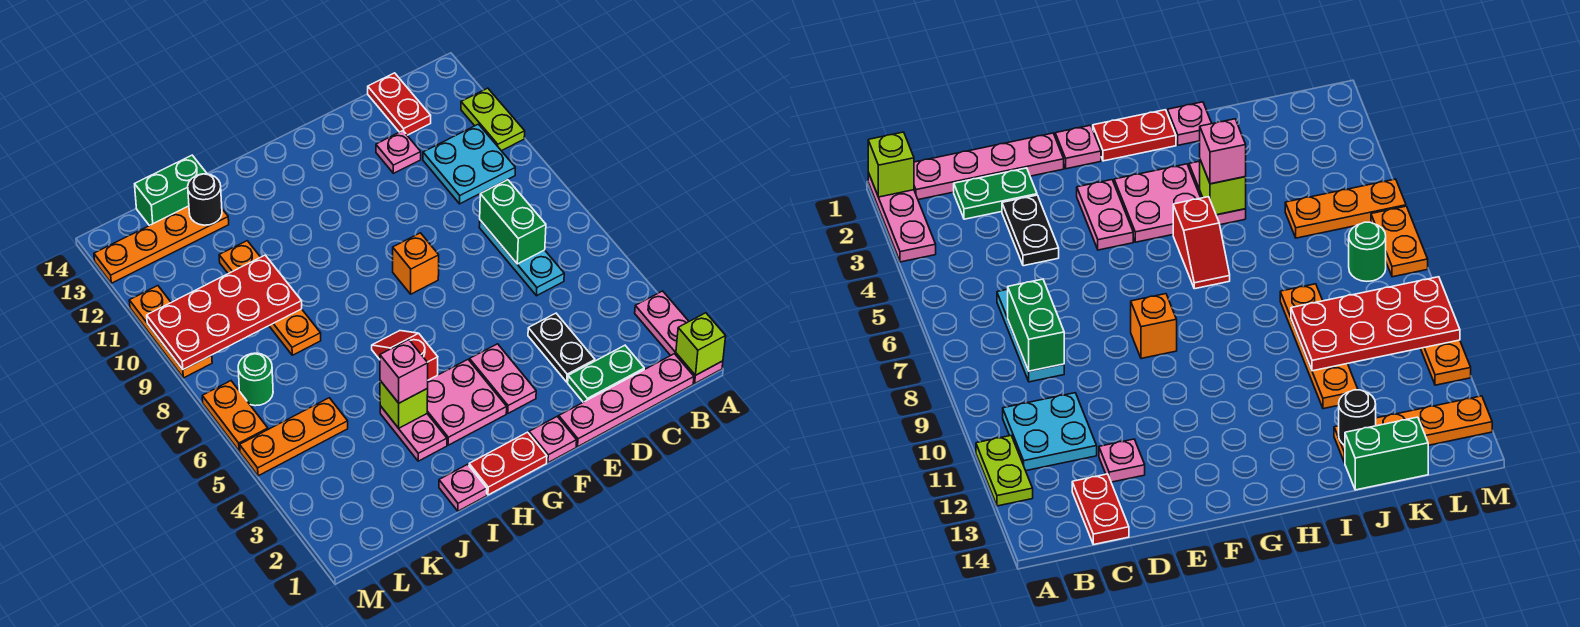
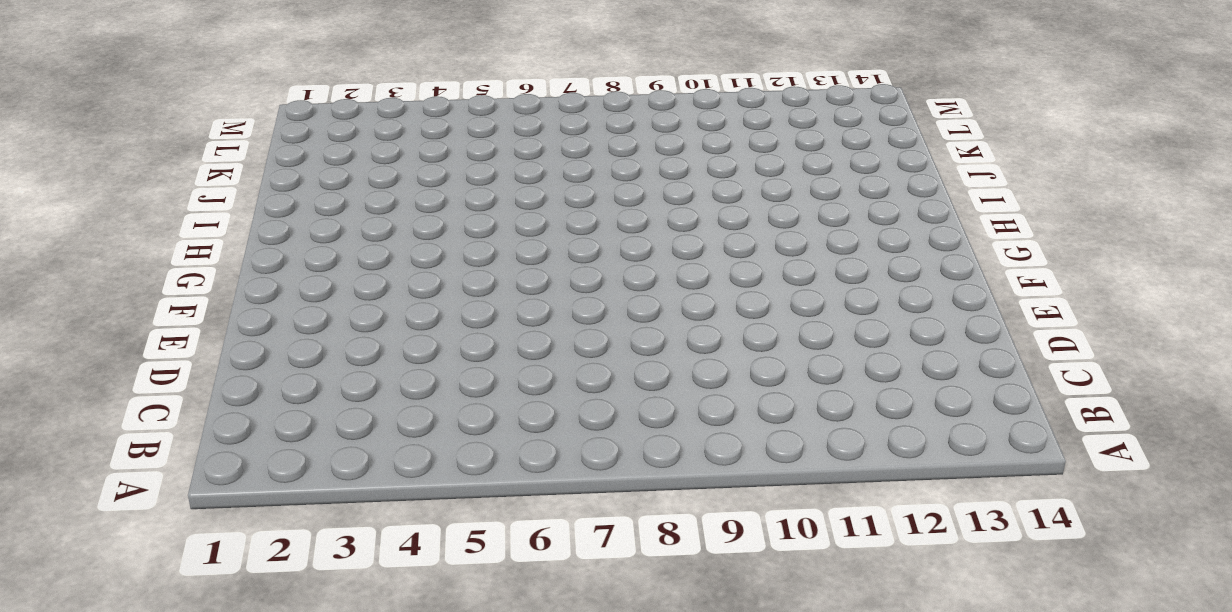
none -> pink 1x3 plate [635,291,723,383]
none -> lime 1x2 plate [461,88,525,151]
none -> pink 1x4 plate [559,354,694,446]
none -> cyan 2x2 plate [423,124,515,204]

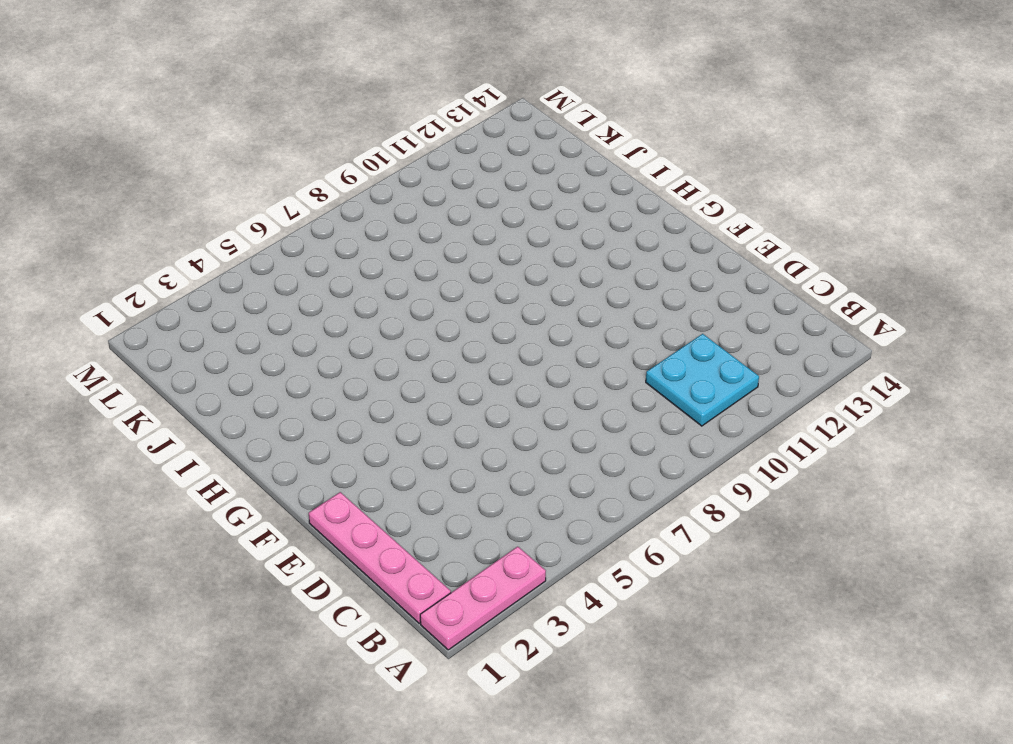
none -> lime 1x2 plate [461,88,525,151]
none -> green 1x2 plate [568,345,644,402]
none -> cyan 1x3 plate [479,220,564,296]
none -> red 1x2 plate [368,73,431,135]

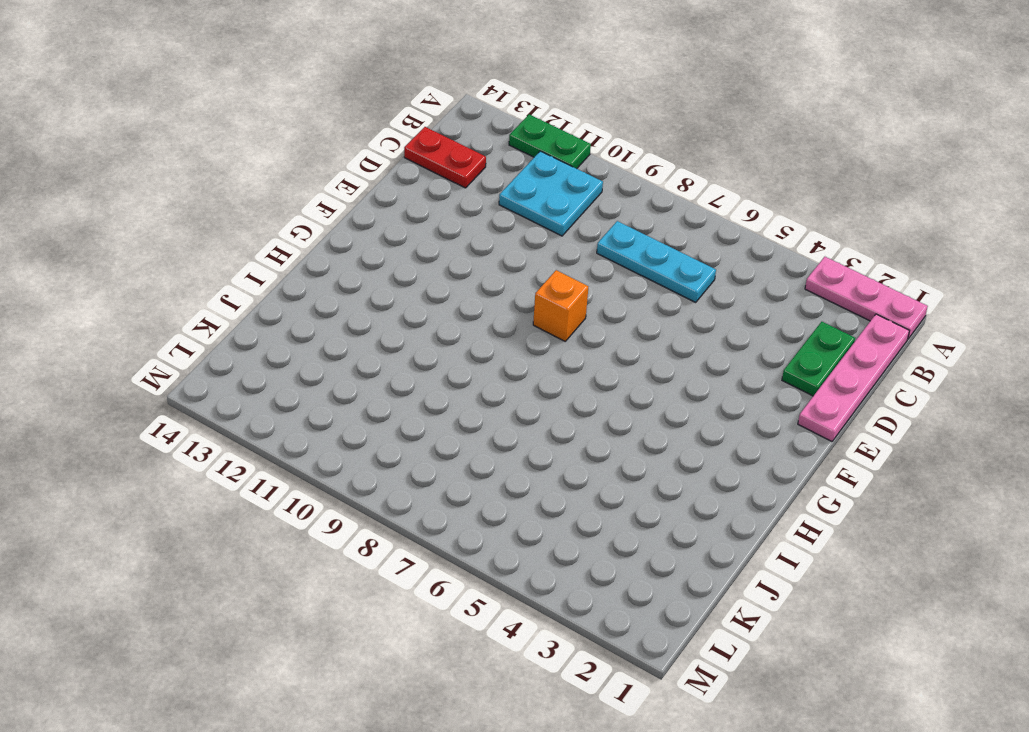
green 1x2 plate [509,114,591,169] -> lime 1x2 plate [461,88,525,151]
none -> black 1x2 plate [528,313,595,382]
none -> pink 1x1 plate [376,131,421,173]
none -> pink 1x1 plate [529,416,577,463]
none -> pink 1x2 plate [470,344,536,413]

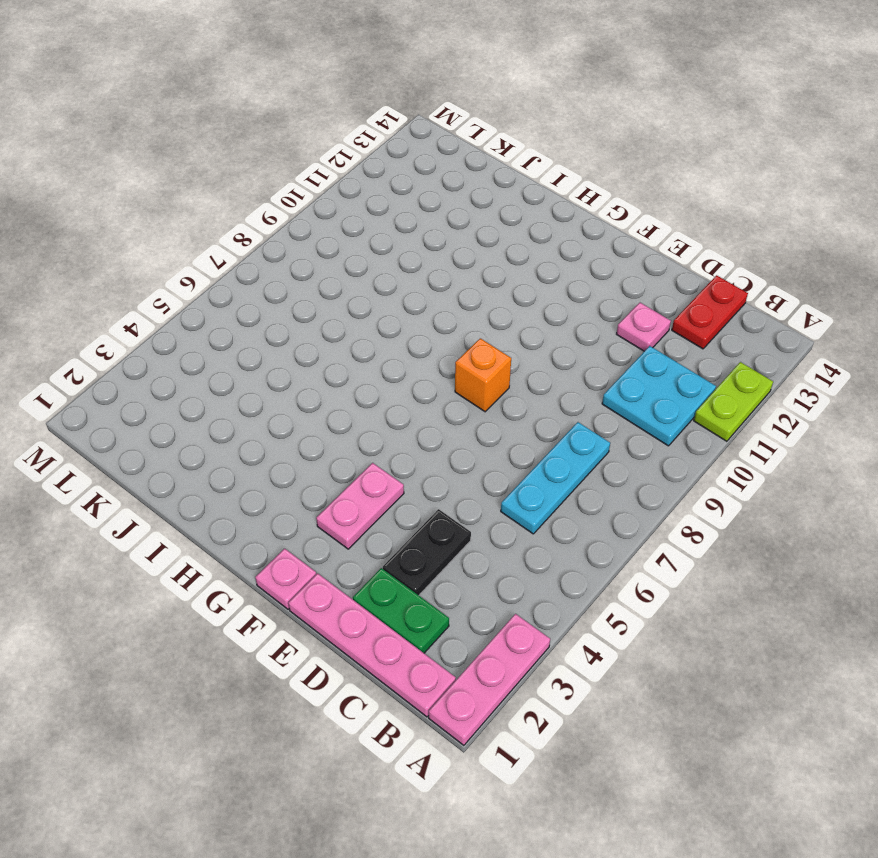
none -> red 1x2 plate [469,432,547,495]
none -> pink 2x2 plate [427,360,507,445]
none -> red 1x2 slope [372,331,438,380]
none -> pink 1x1 plate [439,464,487,511]

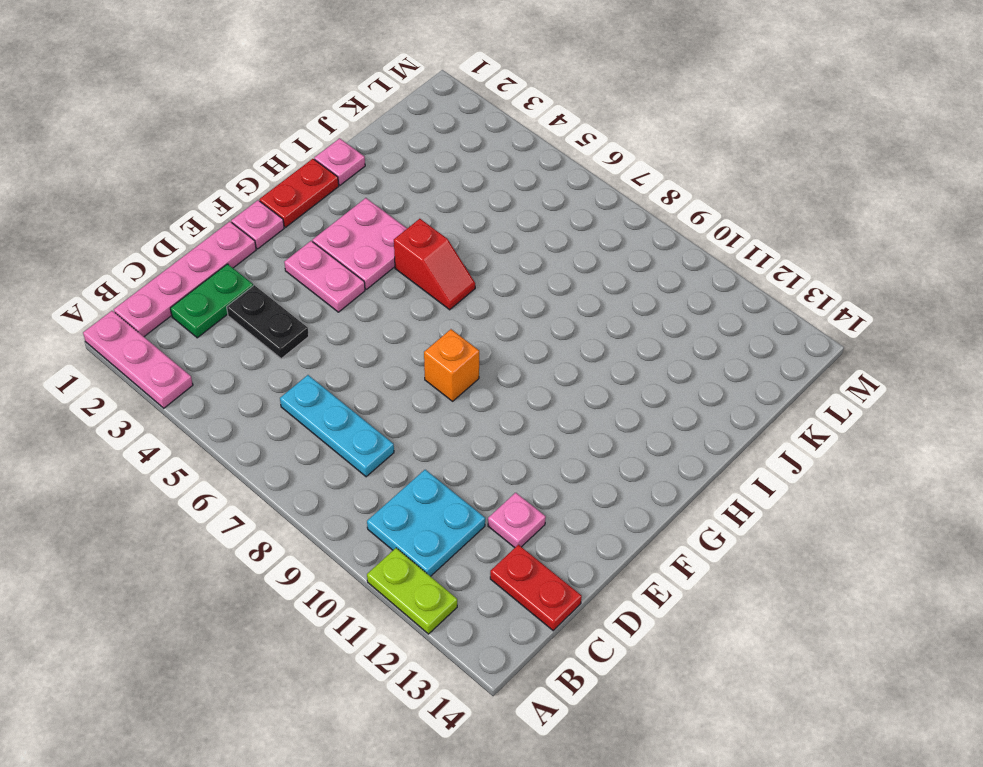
none -> pink 1x2 plate [380,406,447,461]
none -> orange 1x4 plate [219,241,321,355]
none -> orange 1x4 plate [94,206,229,283]
none -> green 1x2 brick [135,155,207,226]

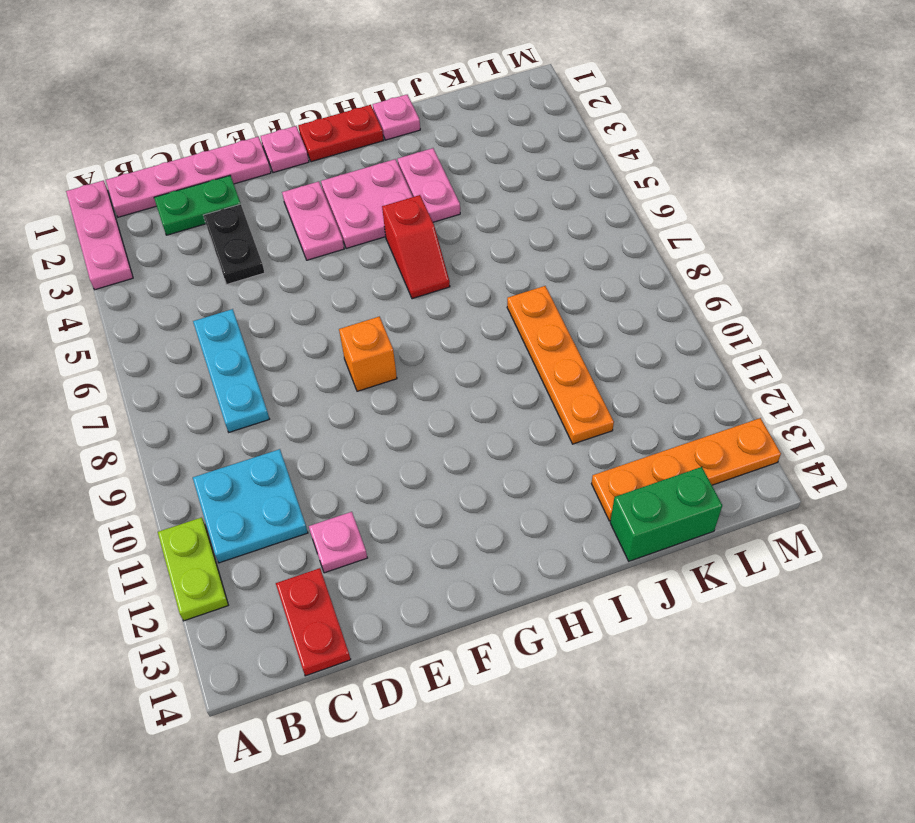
none -> orange 1x3 plate [240,398,348,476]
none -> green 1x1 round brick [238,353,273,406]
none -> orange 1x2 plate [202,381,268,451]
none -> orange 1x3 plate [129,286,212,378]

